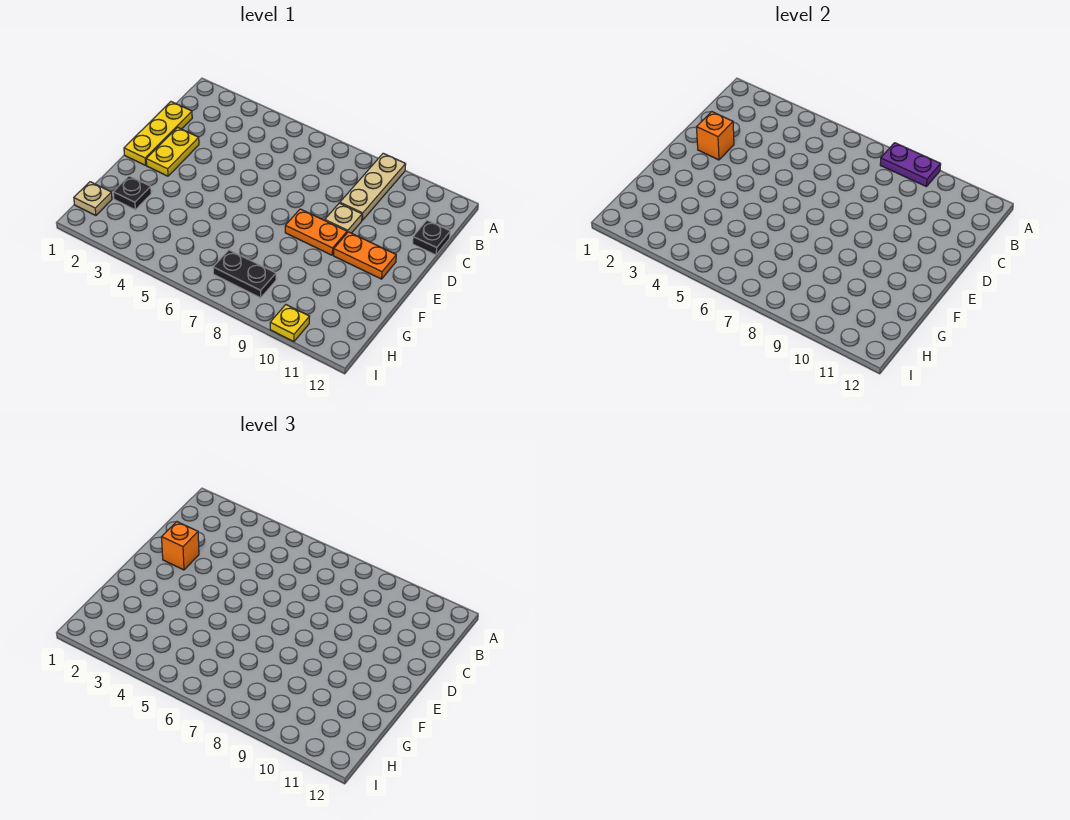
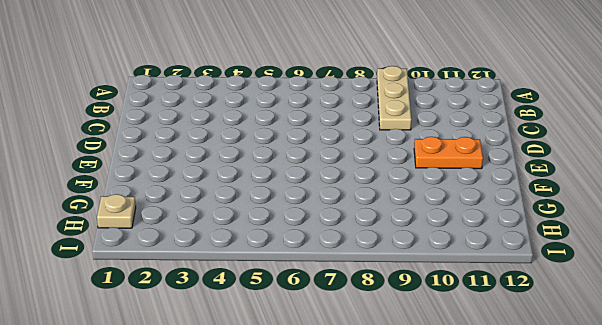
none -> yellow 1x3 plate [124,102,192,165]
none -> black 1x1 plate [412,220,450,255]
none -> yellow 1x2 plate [146,127,199,176]

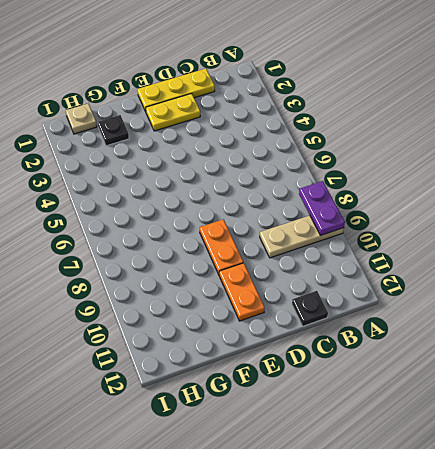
none -> tan 1x1 plate [325,203,362,233]
none -> black 1x2 plate [213,250,276,298]
none -> yellow 1x1 plate [270,305,310,342]

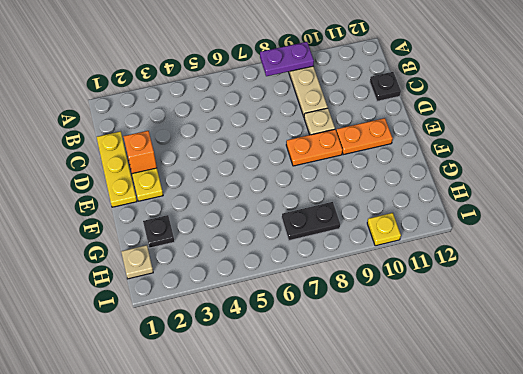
none -> orange 1x1 brick [162,522,199,570]

